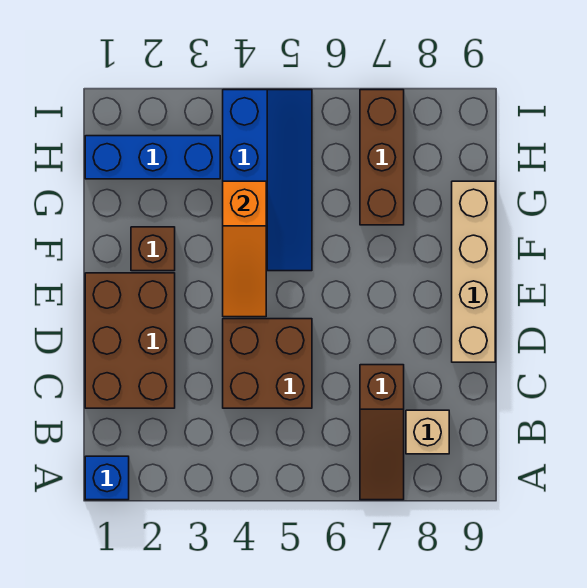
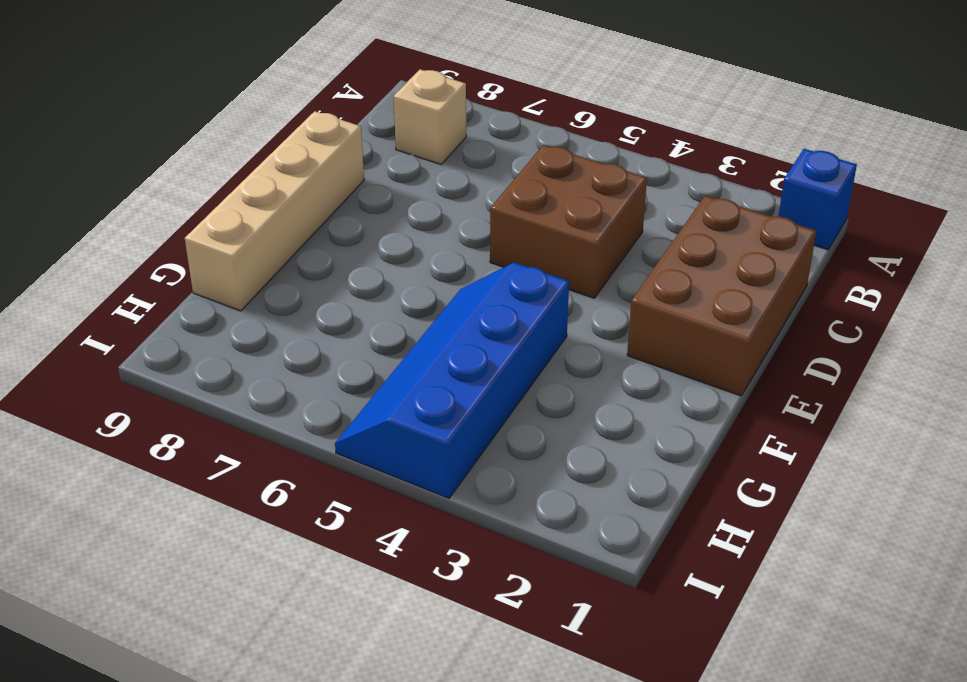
none -> brown 1x3 slope [360,365,404,500]
none -> brown 1x1 brick [131,227,175,271]

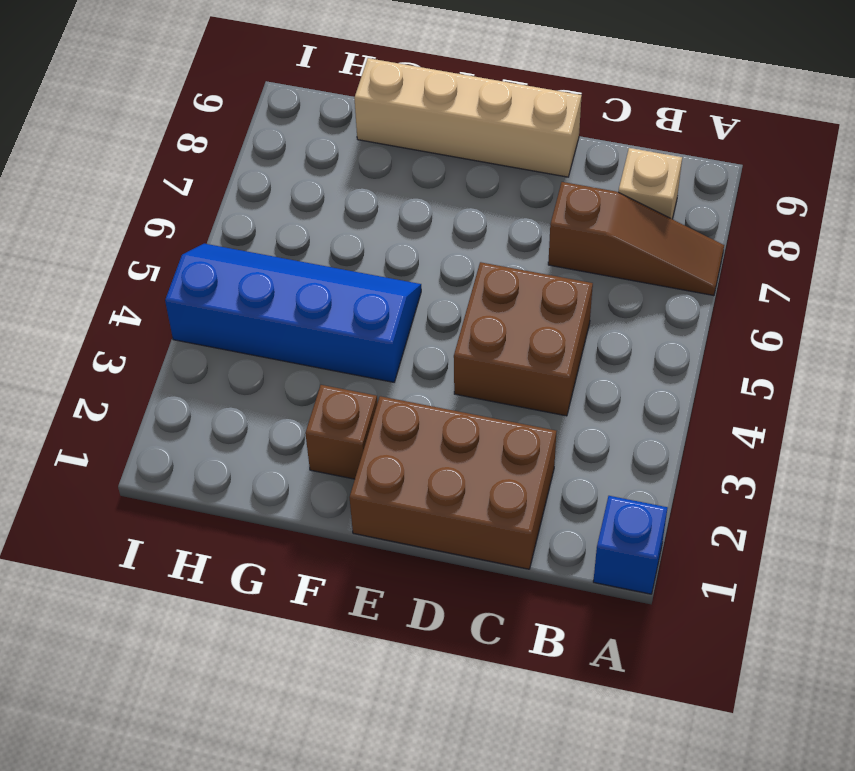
none -> brown 1x3 brick [360,90,404,225]
none -> blue 1x3 brick [85,136,220,179]

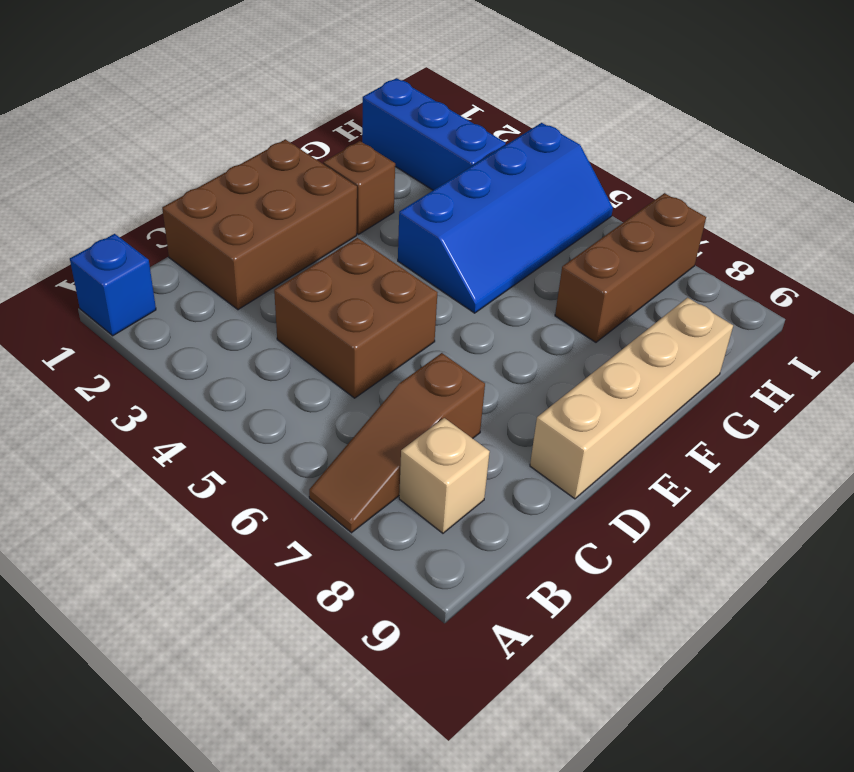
none -> orange 1x3 slope [223,181,266,317]

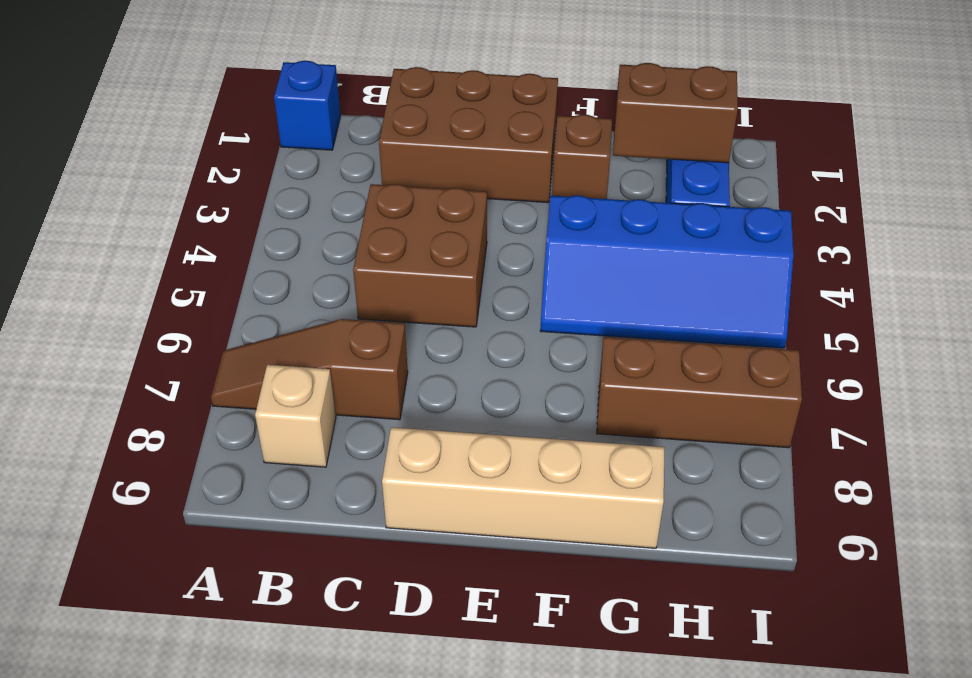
brown 1x2 brick [613,63,738,163] -> none
none -> orange 1x3 slope [223,181,266,317]

